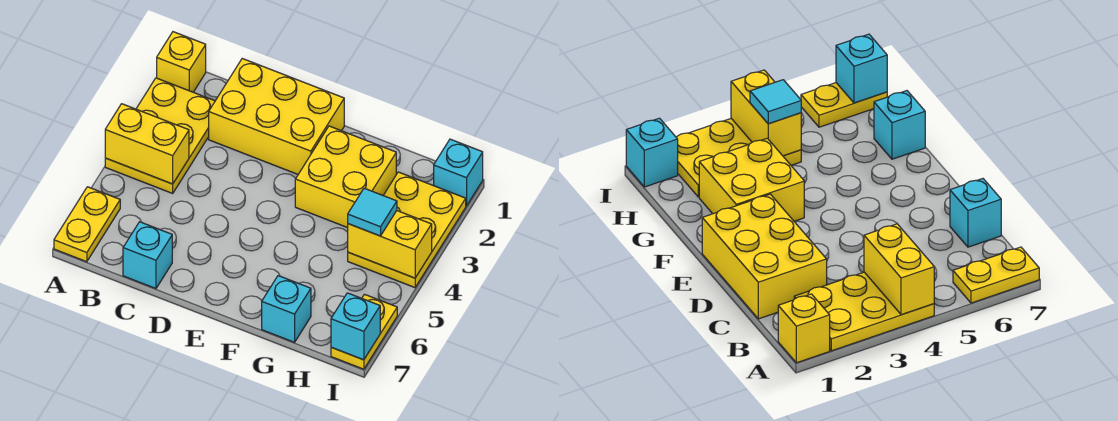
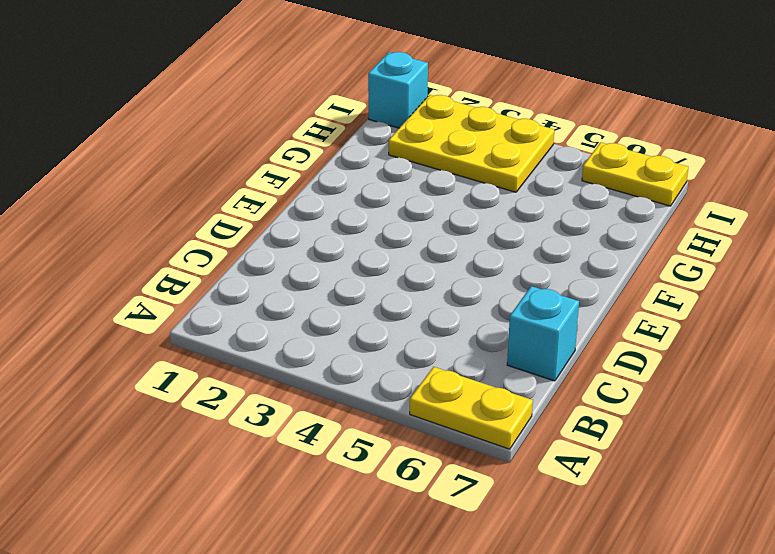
none -> yellow 1x1 brick [157,32,206,92]
none -> yellow 2x3 plate [105,78,215,193]
none -> yellow 2x3 brick [209,59,344,174]

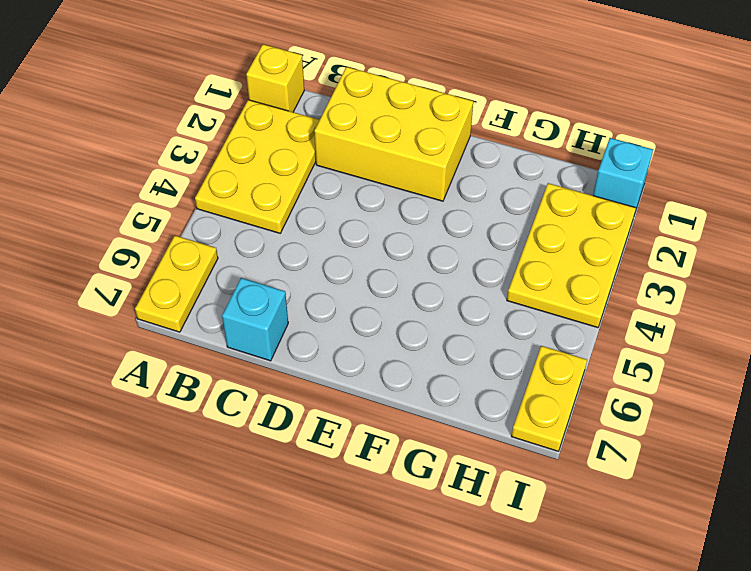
none -> yellow 2x2 brick [295,126,396,228]
none -> cyan 1x1 brick [262,276,311,342]
none -> yellow 1x2 brick [105,104,189,184]

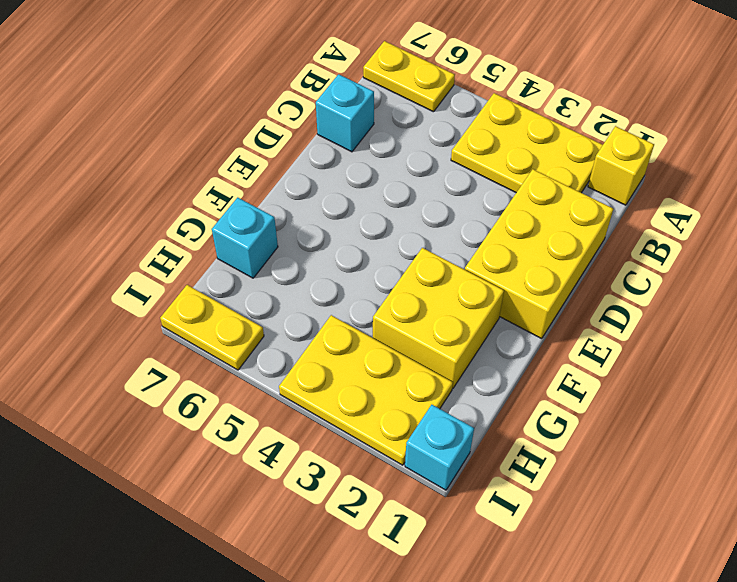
none -> yellow 1x2 brick [105,104,189,184]
none -> yellow 1x2 brick [348,211,432,278]
none -> cyan 1x1 brick [331,293,380,360]

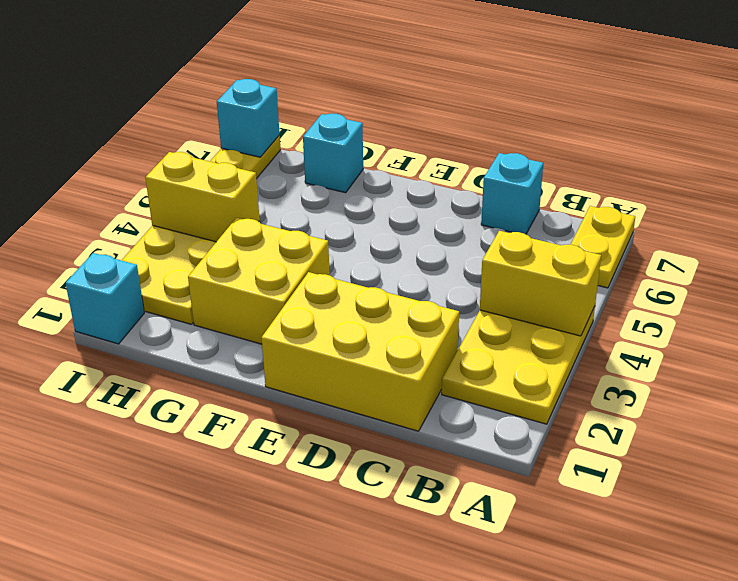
none -> yellow 1x1 brick [157,32,206,92]
none -> cyan 1x1 tile [348,188,397,236]

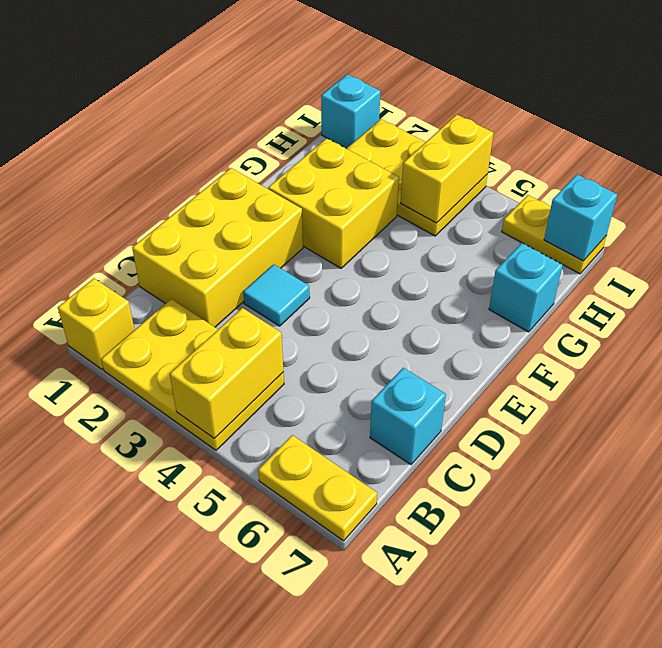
cyan 1x1 tile [243,264,310,326] -> cyan 1x1 tile moved to [348,188,397,236]

